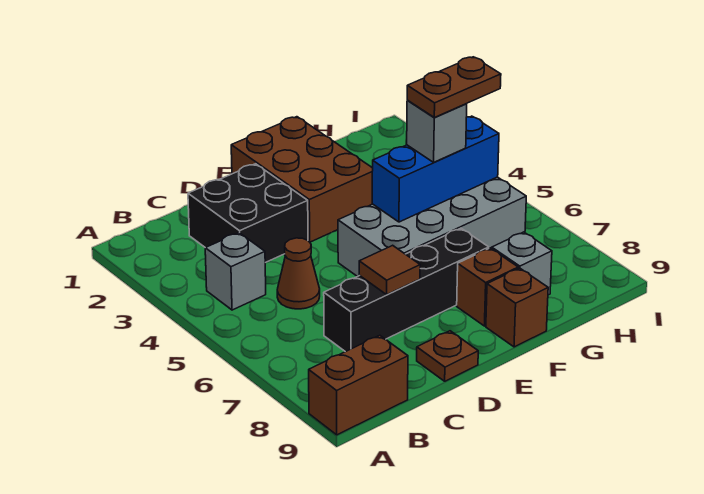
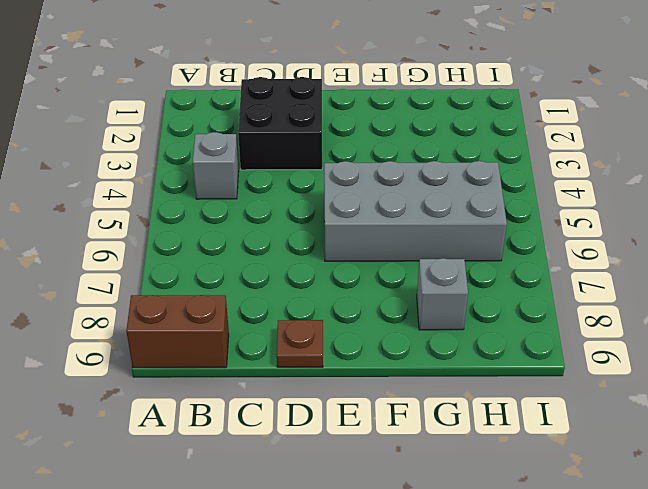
none -> brown 1x1 cone [277,238,320,309]
none -> black 1x4 brick [324,228,489,352]
none -> brown 2x3 brick [231,117,373,242]

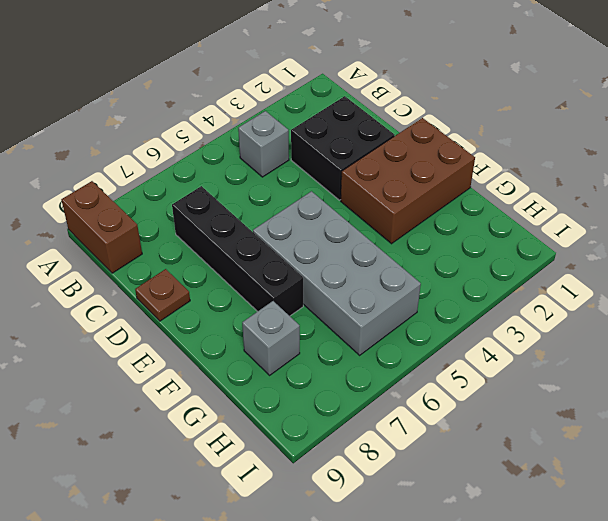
none -> brown 1x1 cone [277,238,320,309]
none -> brown 1x1 brick [457,248,518,326]
none -> brown 1x1 brick [486,268,548,347]

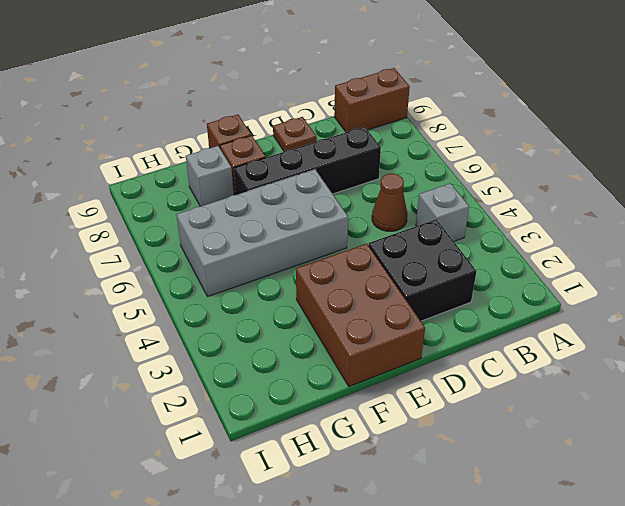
none -> brown 1x1 tile [359,245,420,295]
none -> blue 1x3 brick [372,116,499,222]
none -> grey 1x1 brick [407,101,467,162]

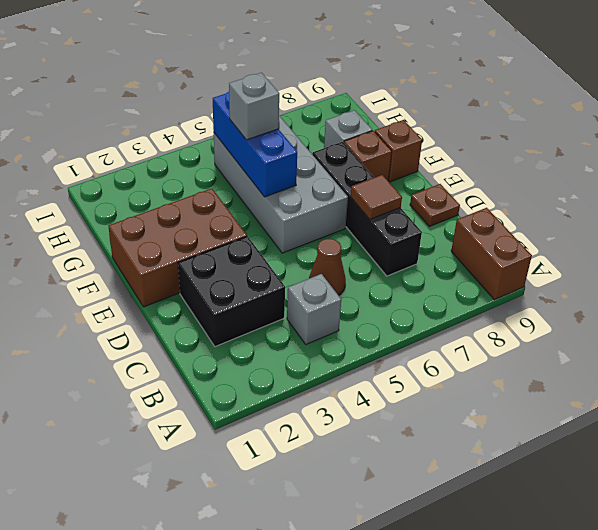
none -> brown 1x2 plate [407,57,501,118]

